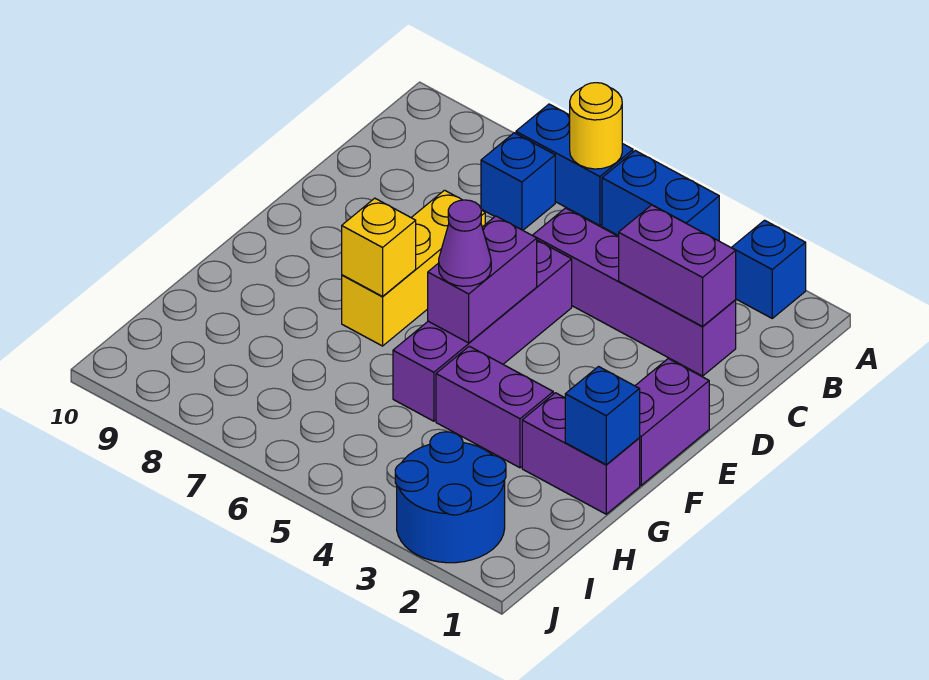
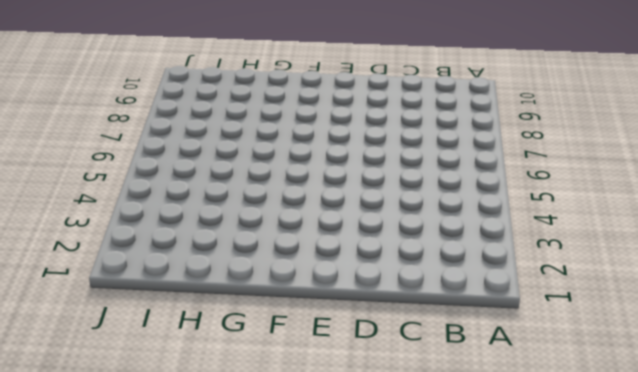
none -> blue 1x1 brick [731,220,806,318]
none -> blue 1x2 brick [602,151,719,241]
none -> blue 1x2 brick [516,104,633,225]

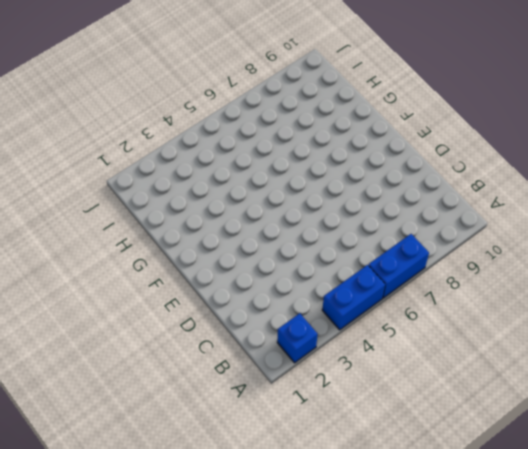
none -> blue 1x1 brick [481,133,555,230]
none -> purple 1x4 brick [532,208,736,376]
none -> purple 1x4 brick [393,240,572,421]

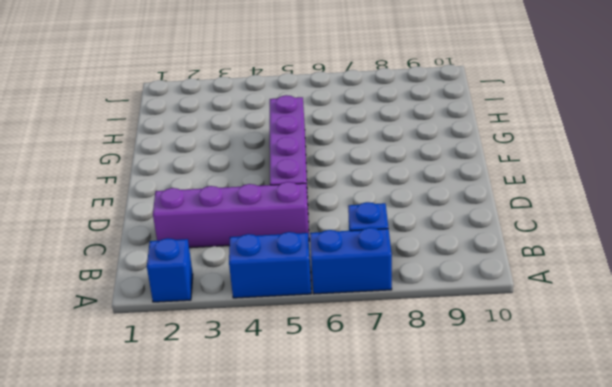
none -> yellow 1x3 brick [342,190,485,346]
none -> purple 1x2 brick [635,359,709,485]
none -> purple 1x2 brick [522,393,640,514]

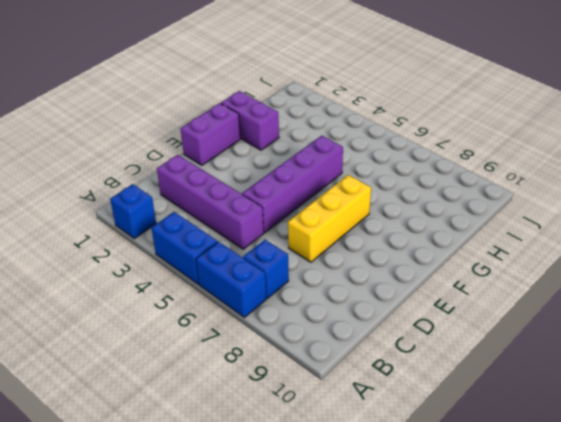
none -> purple 1x2 brick [436,346,553,468]
none -> blue 2x2 round brick [395,432,506,563]
none -> yellow 1x1 round brick [570,83,622,169]

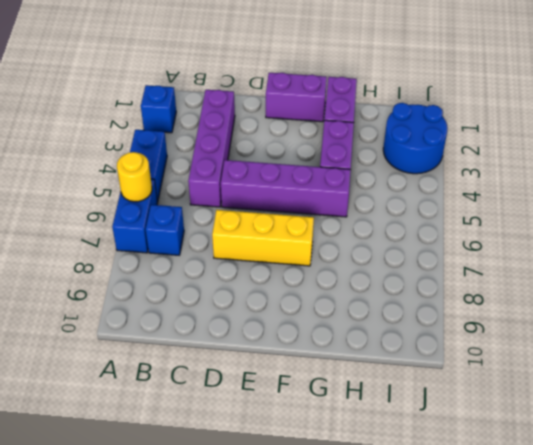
none -> purple 1x2 brick [619,205,736,326]
none -> purple 1x2 brick [428,216,537,343]
none -> yellow 1x1 brick [342,198,416,296]

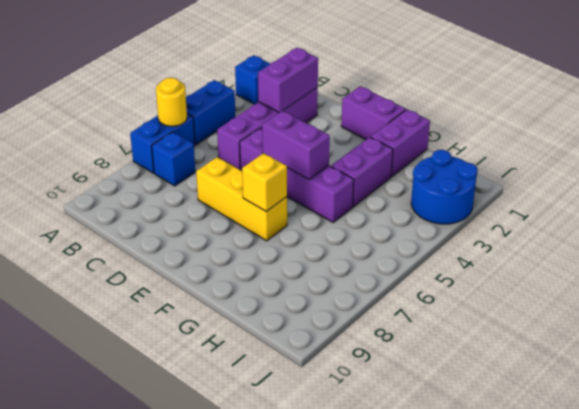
none -> blue 1x1 brick [565,367,640,464]
none -> purple 1x1 cone [439,200,491,286]

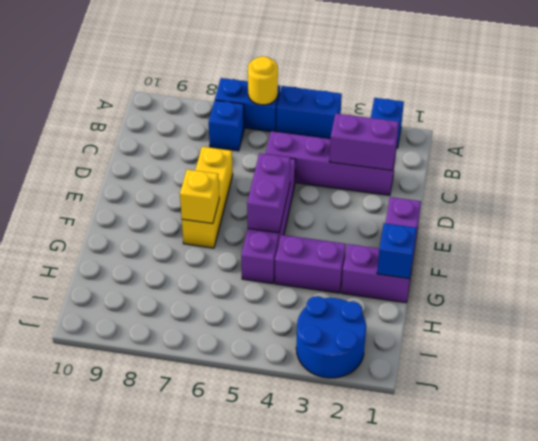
none -> purple 1x1 cone [439,200,491,286]

